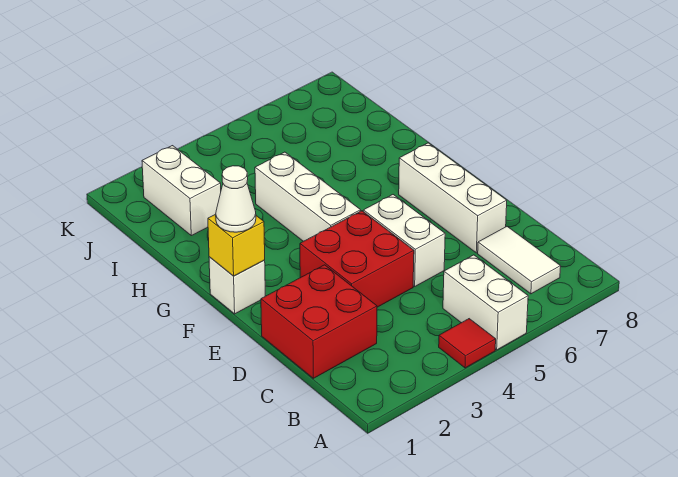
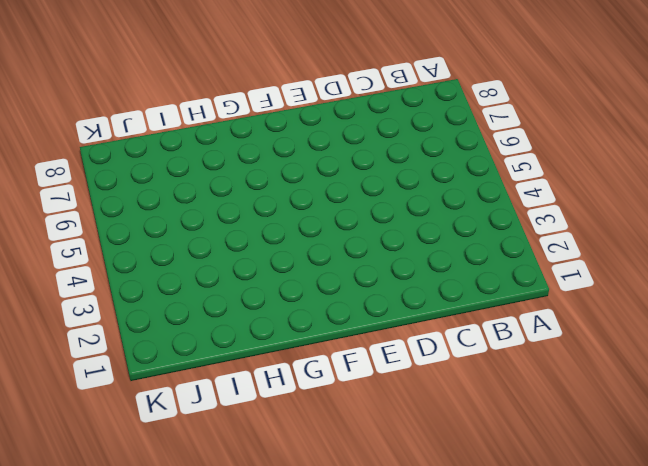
none -> red 1x1 tile [439,319,496,368]
none -> white 1x2 brick [443,255,528,350]
none -> white 1x2 tile [478,227,561,294]

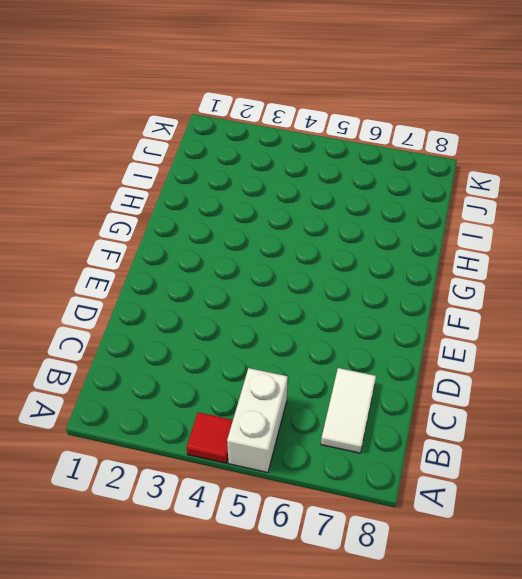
none -> red 2x2 brick [261,265,377,378]
none -> red 2x2 brick [300,211,414,307]
none -> white 1x2 brick [363,195,445,286]

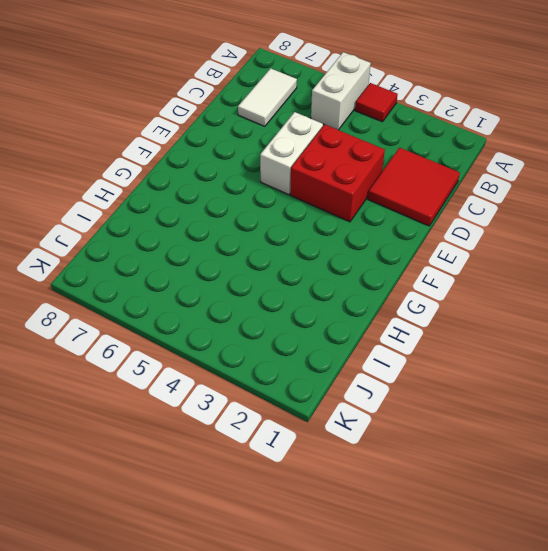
red 2x2 tile [368,148,460,226] -> red 2x2 brick [261,265,377,378]
none -> white 1x3 brick [399,143,507,253]
none -> white 1x1 brick [209,257,265,314]
none -> white 1x3 brick [255,152,361,241]

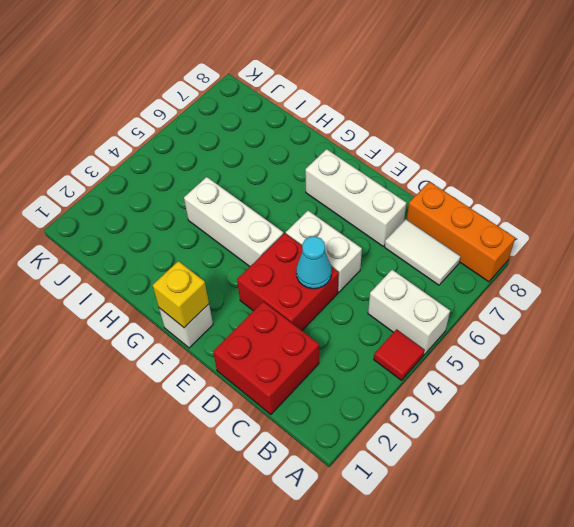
orange 1x3 brick [407,182,515,282] -> none
cyan 1x1 cone [296,236,331,289] -> none
none -> white 1x2 brick [142,146,221,236]
none -> white 1x1 cone [216,166,256,232]

